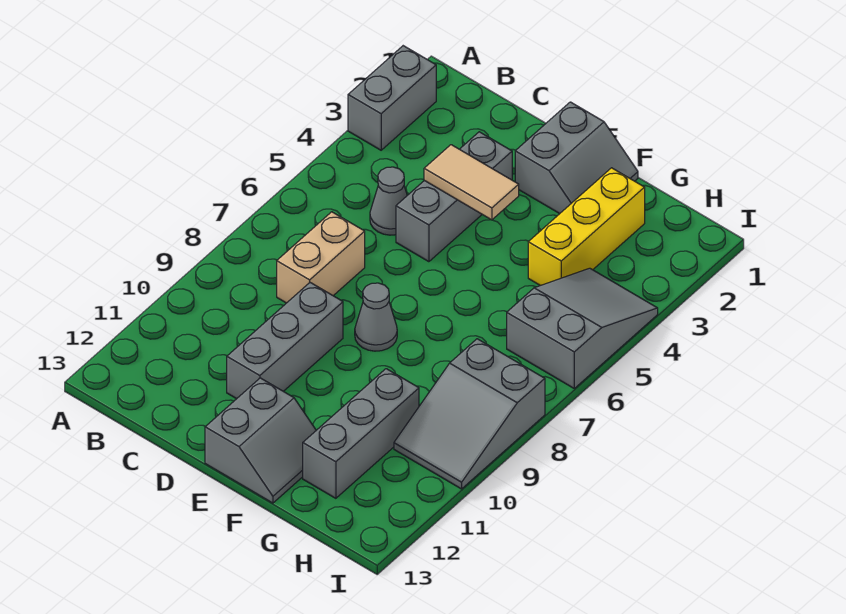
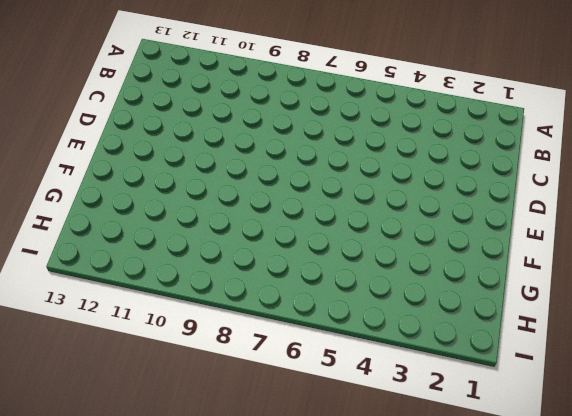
none -> grey 1x2 brick [348,46,436,150]
none -> grey 1x1 cone [370,167,407,235]
none -> tan 1x2 brick [277,212,365,303]

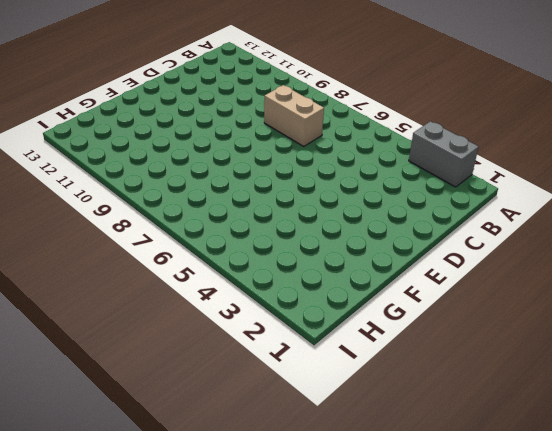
none -> grey 1x1 cone [370,167,407,235]
none -> grey 1x3 brick [396,132,512,262]
none -> grey 1x3 brick [227,283,343,399]

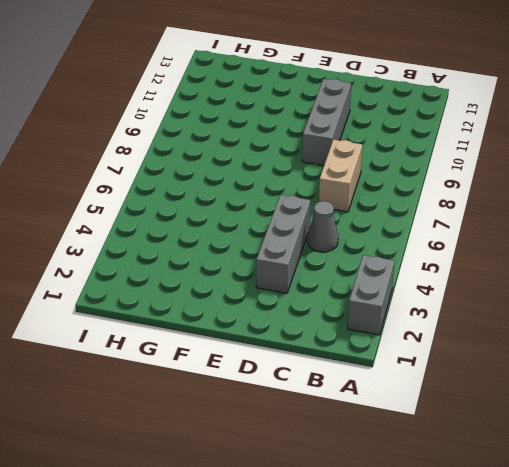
none -> grey 2x2 slope [515,102,638,214]
none -> grey 1x1 cone [355,283,397,351]
none -> grey 2x2 slope [205,378,316,503]

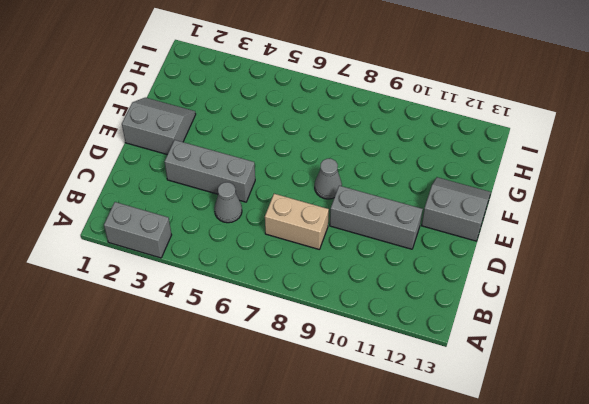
none -> yellow 1x3 brick [528,168,645,286]
none -> grey 1x3 brick [303,369,419,498]
none -> grey 2x3 slope [507,268,658,388]

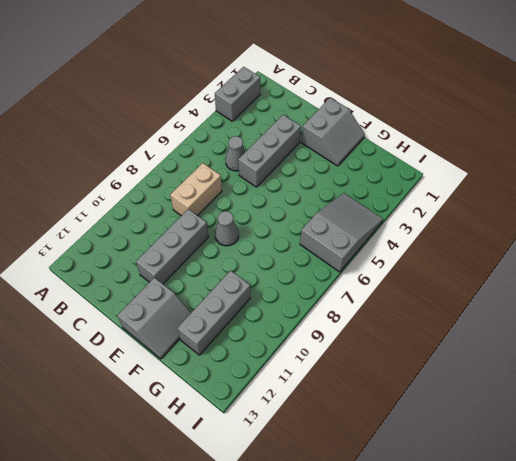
none -> yellow 1x3 brick [528,168,645,286]
none -> grey 2x3 slope [394,339,545,489]
none -> tan 1x2 tile [424,145,519,220]

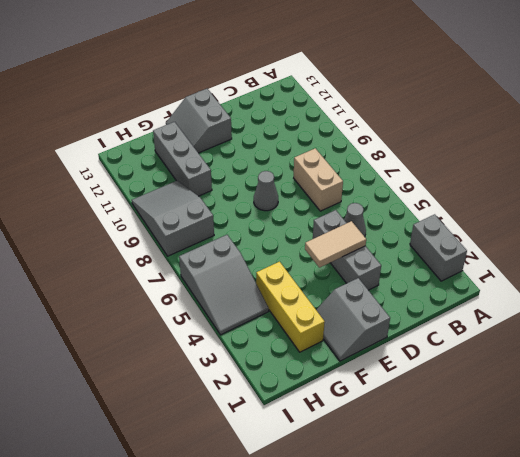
none -> grey 1x3 brick [227,283,343,399]

